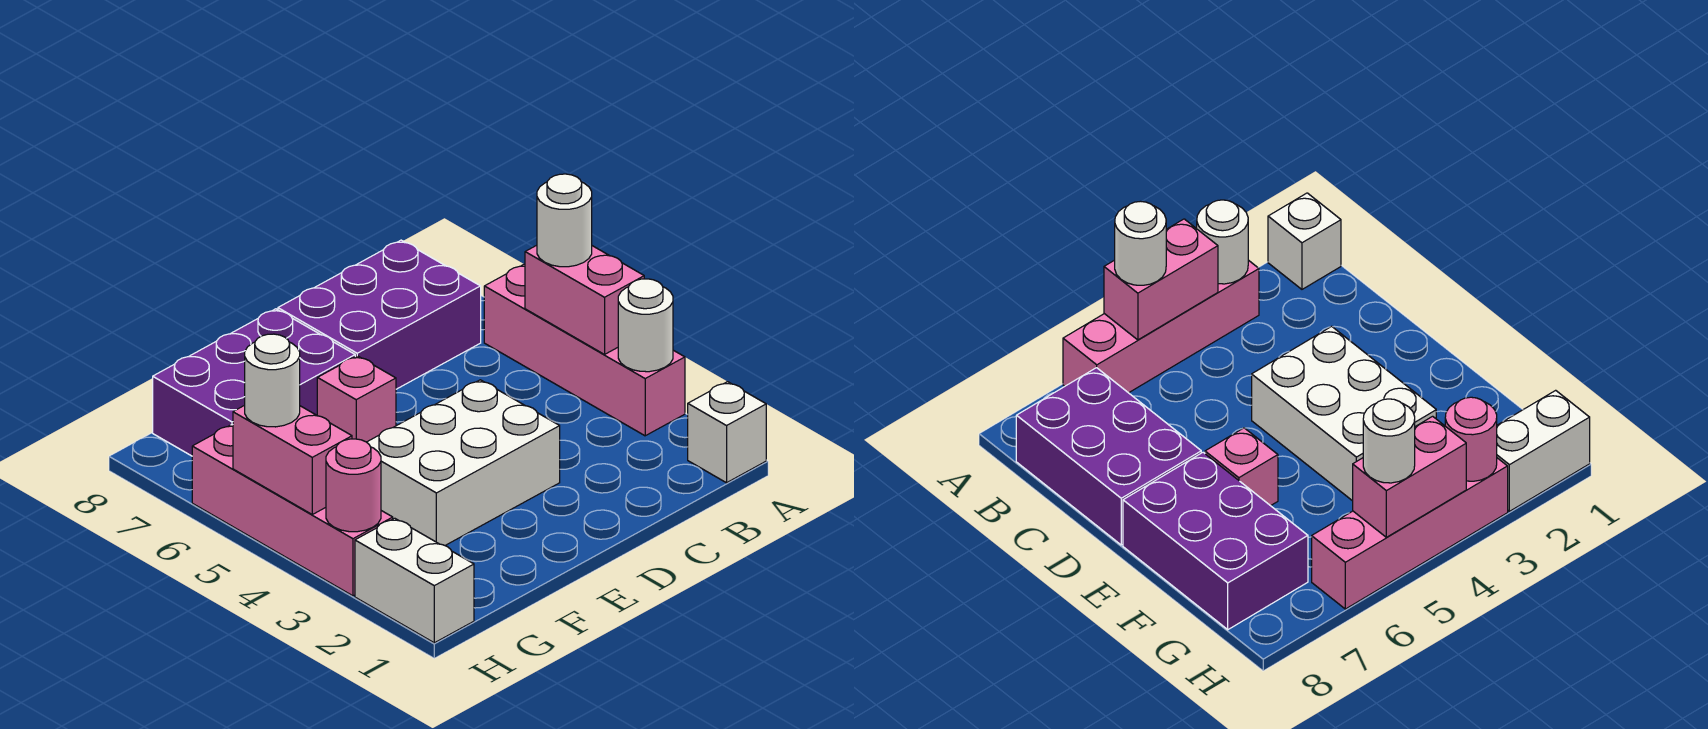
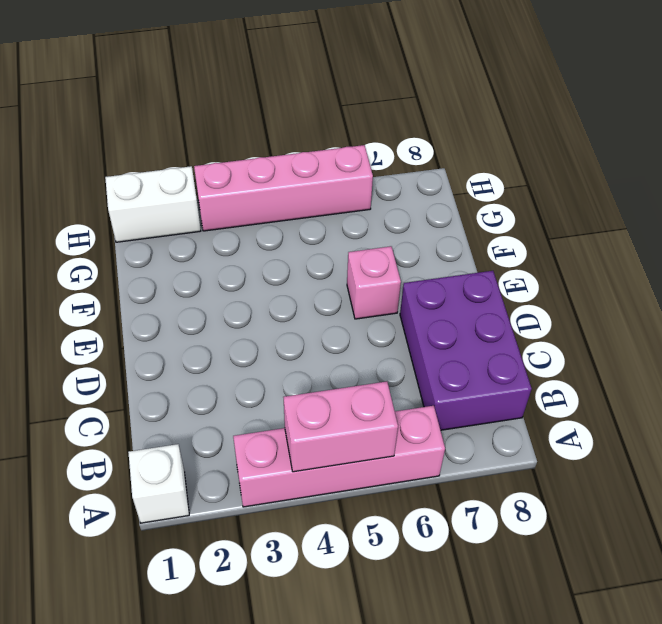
none -> white 2x3 brick [367,380,560,545]
none -> purple 2x3 brick [153,309,355,456]
none -> white 1x1 round brick [618,279,673,372]

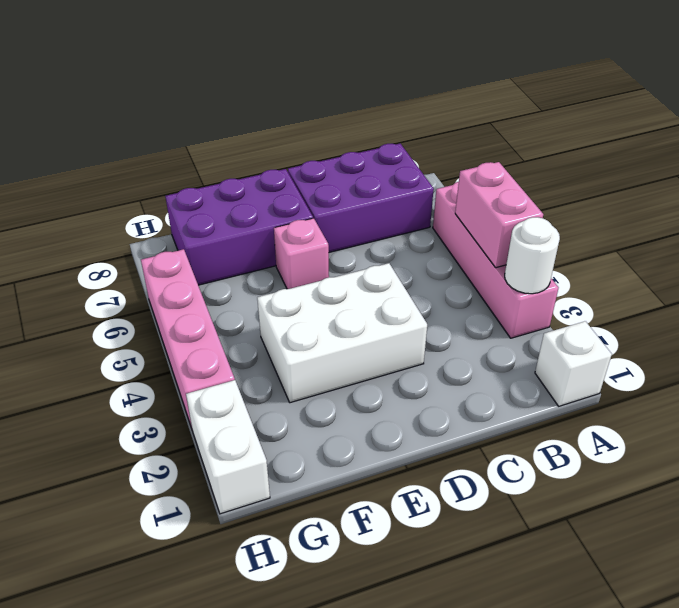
none -> pink 1x1 round brick [326,439,381,532]
none -> pink 1x2 brick [233,405,352,514]
none -> white 1x1 round brick [537,174,592,267]

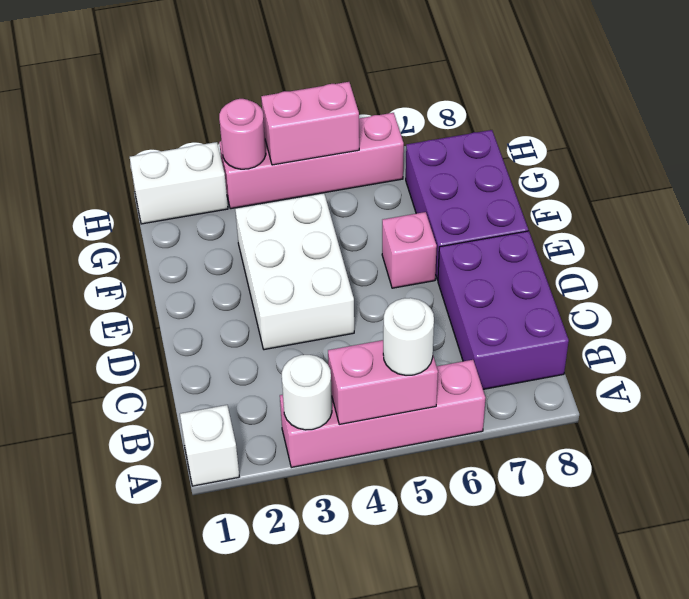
none -> white 1x1 round brick [245,334,300,427]

